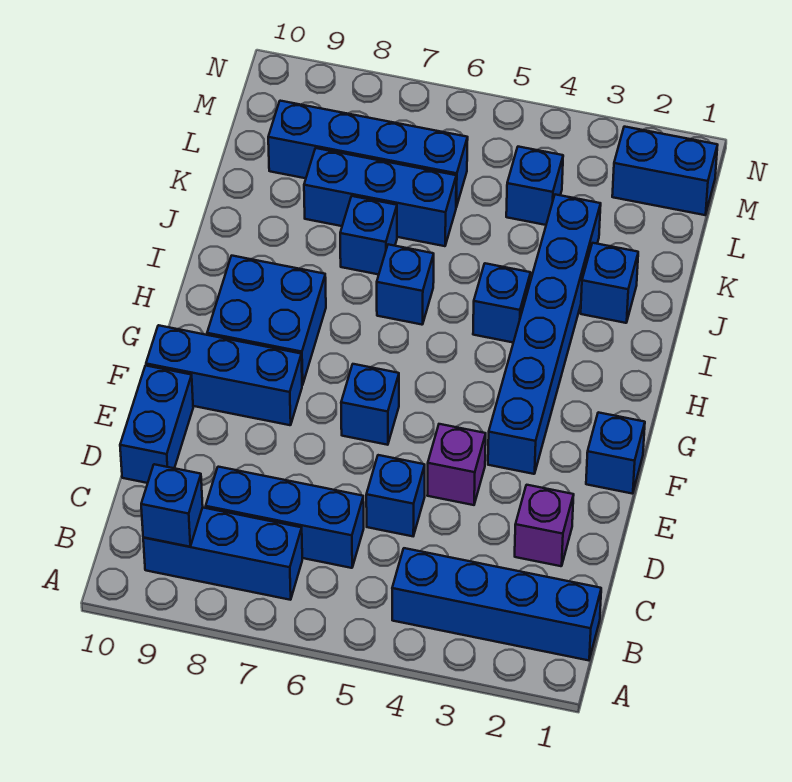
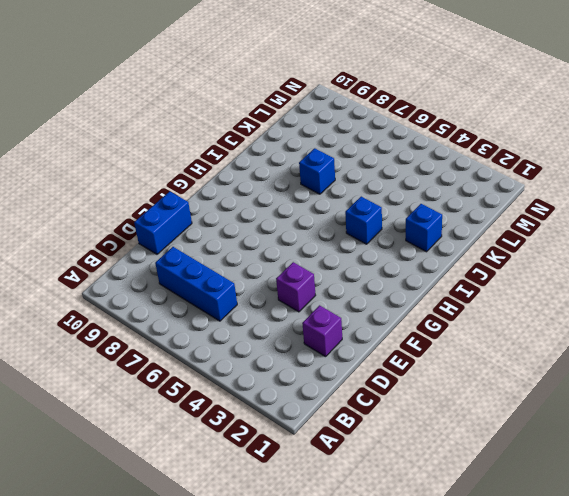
none -> blue 1x4 brick [392,548,601,660]
none -> blue 1x3 brick [143,507,302,600]
none -> blue 1x1 brick [366,455,425,536]

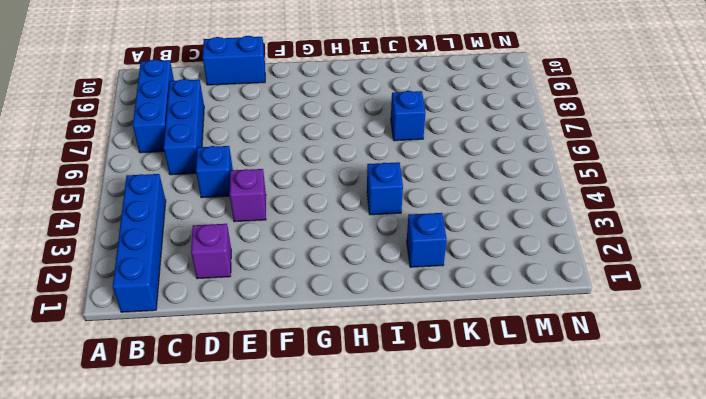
none -> blue 1x1 brick [586,412,645,494]
none -> blue 1x6 brick [488,194,601,474]
none -> blue 1x1 brick [341,364,399,445]

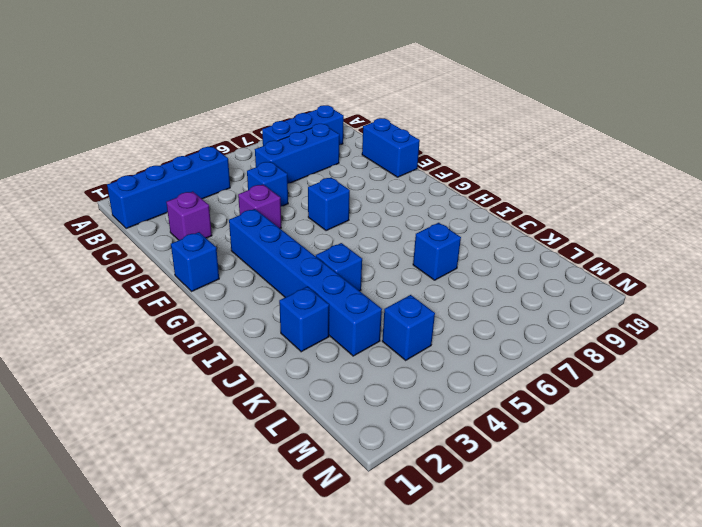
none -> blue 1x3 brick [146,325,302,425]
none -> blue 2x2 brick [207,256,326,385]
none -> blue 1x1 brick [377,244,434,325]

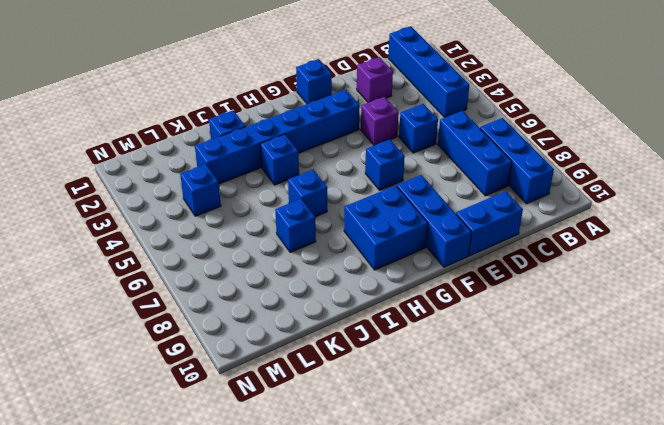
none -> blue 1x3 brick [304,148,456,246]
none -> blue 1x4 brick [268,101,468,207]
none -> blue 1x2 brick [612,127,718,215]

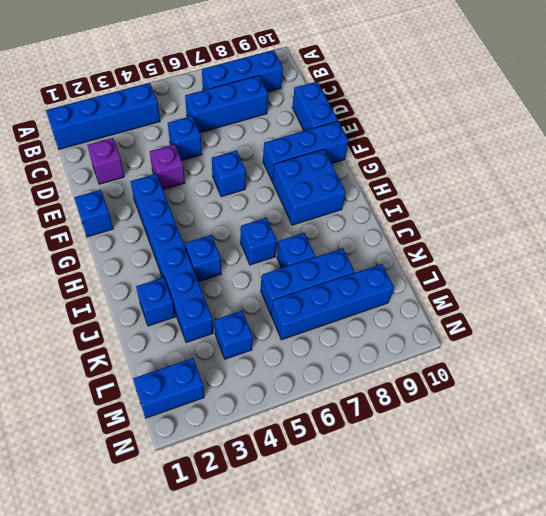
none -> blue 1x1 brick [141,464,203,547]

